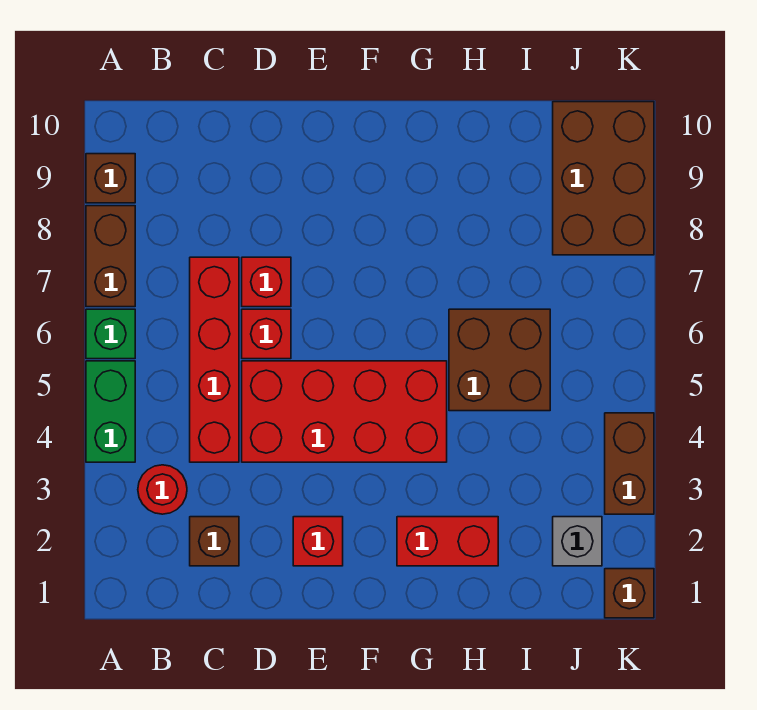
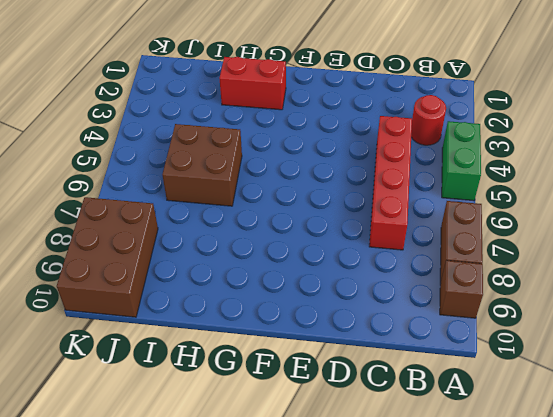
none -> green 1x1 brick [86,309,135,359]
none -> brown 1x1 brick [190,517,239,566]
none -> red 2x4 brick [242,361,447,462]

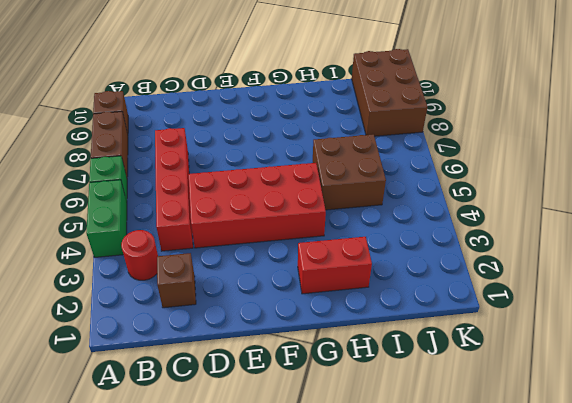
none -> red 1x1 brick [242,309,291,359]
none -> red 1x1 brick [242,257,291,307]
none -> red 1x1 brick [293,517,343,566]

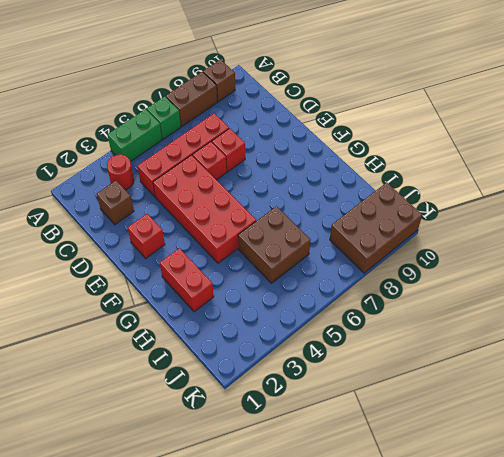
none -> grey 1x1 brick [553,517,602,566]
none -> brown 1x1 brick [605,569,654,618]
none -> brown 1x2 brick [605,413,654,514]

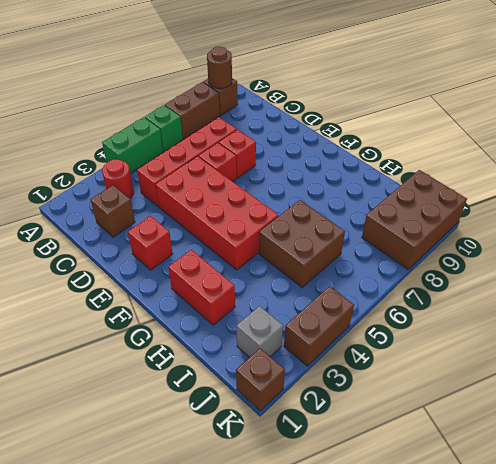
brown 1x1 round brick [207,47,232,89] -> none

